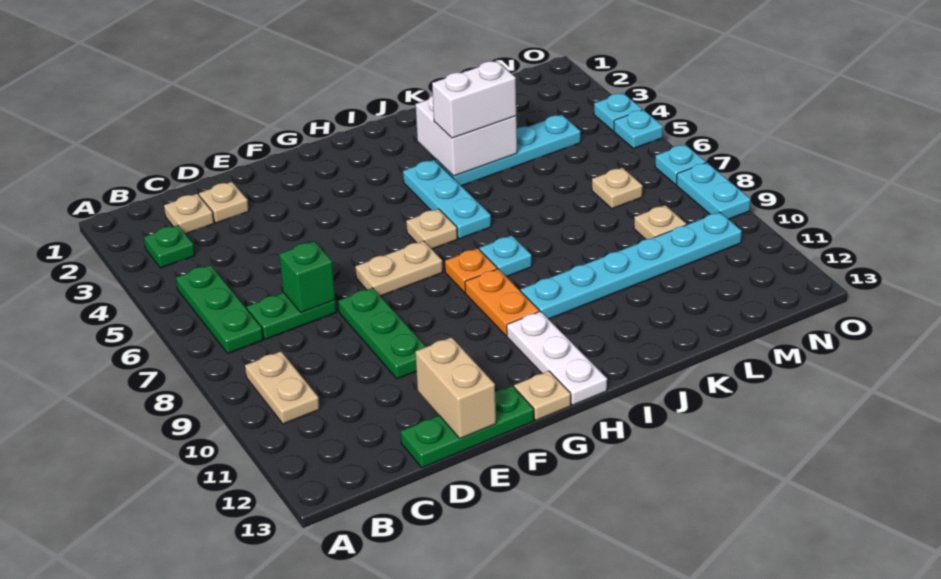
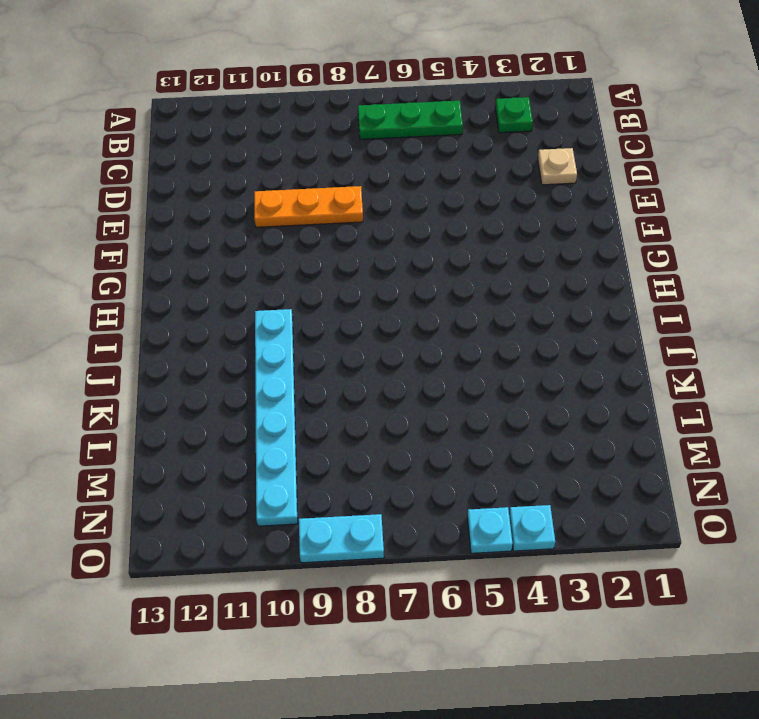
orange 1x3 plate [254,186,363,227] -> green 1x3 plate [338,288,426,379]
none -> tan 1x2 plate [245,352,320,424]
none -> tan 1x1 plate [164,194,214,234]
none -> green 1x2 plate [247,293,337,339]

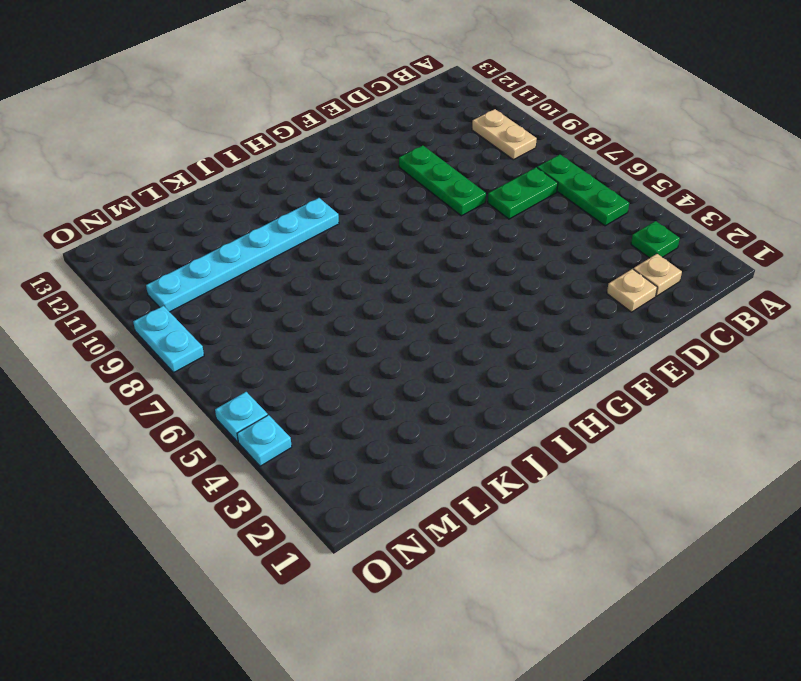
none -> green 1x3 plate [401,386,534,468]
none -> tan 1x2 plate [355,241,443,296]
none -> tan 1x1 plate [514,371,571,420]

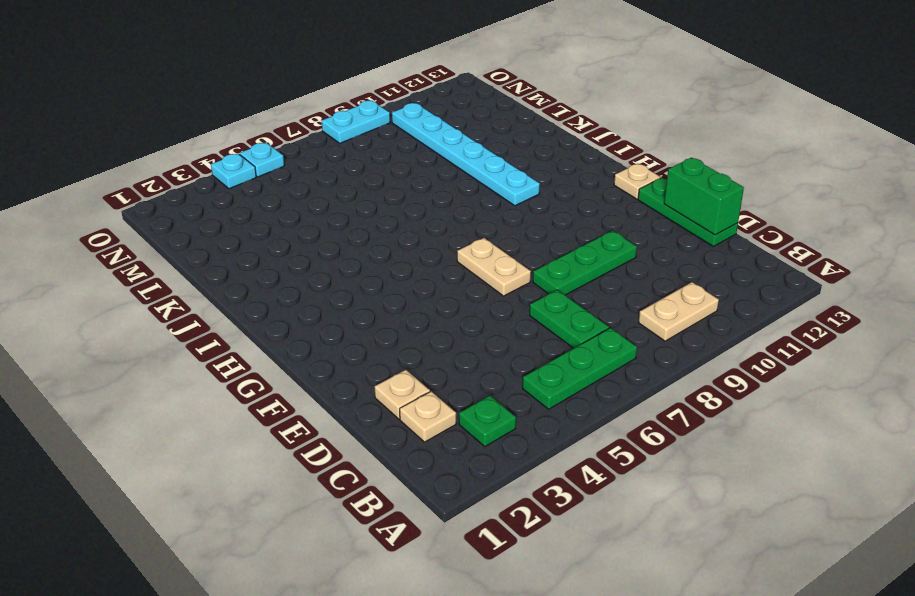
green 1x2 brick [664,158,744,235] -> tan 1x2 brick [415,337,496,438]
none -> tan 1x1 plate [406,209,457,249]
none -> orange 1x1 plate [445,248,497,293]
none -> orange 1x2 plate [465,269,539,336]

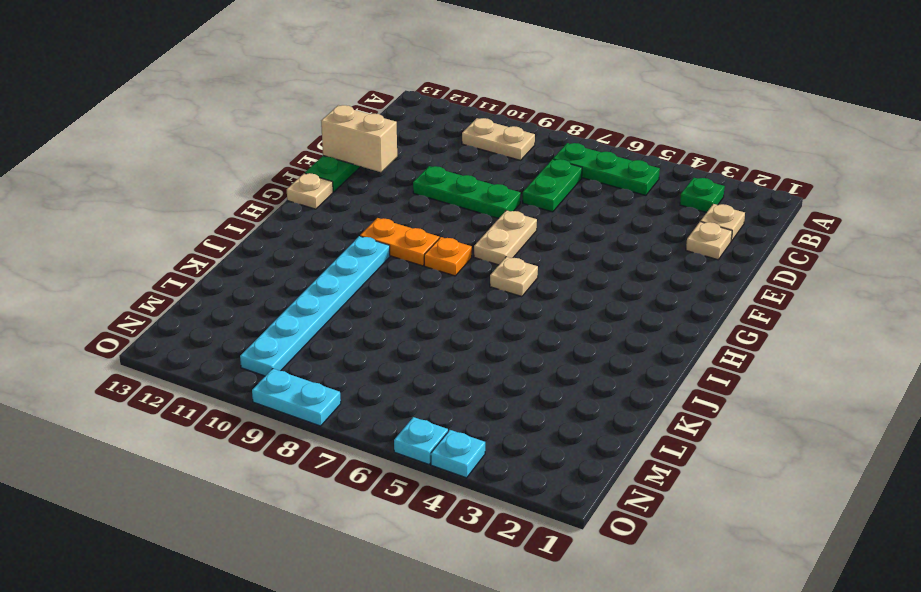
none -> white 1x3 plate [507,311,607,405]
none -> cyan 1x3 plate [403,160,491,239]
none -> cyan 1x1 plate [479,236,532,277]

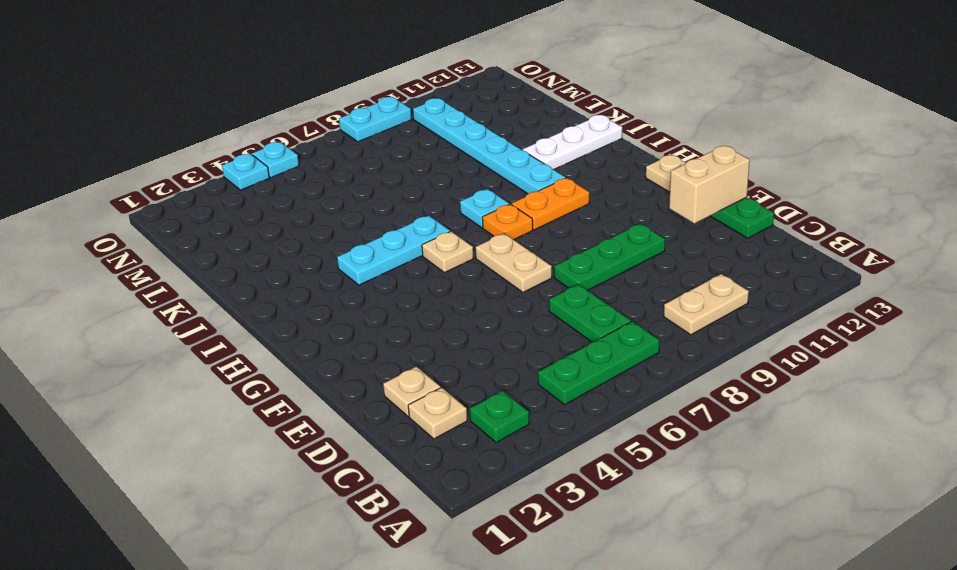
white 1x3 plate [523,115,622,170] -> white 1x3 plate moved to [507,311,607,405]
none -> cyan 1x4 plate [436,115,581,186]
none -> tan 1x1 plate [592,168,643,209]
none -> tan 1x1 plate [634,205,686,239]

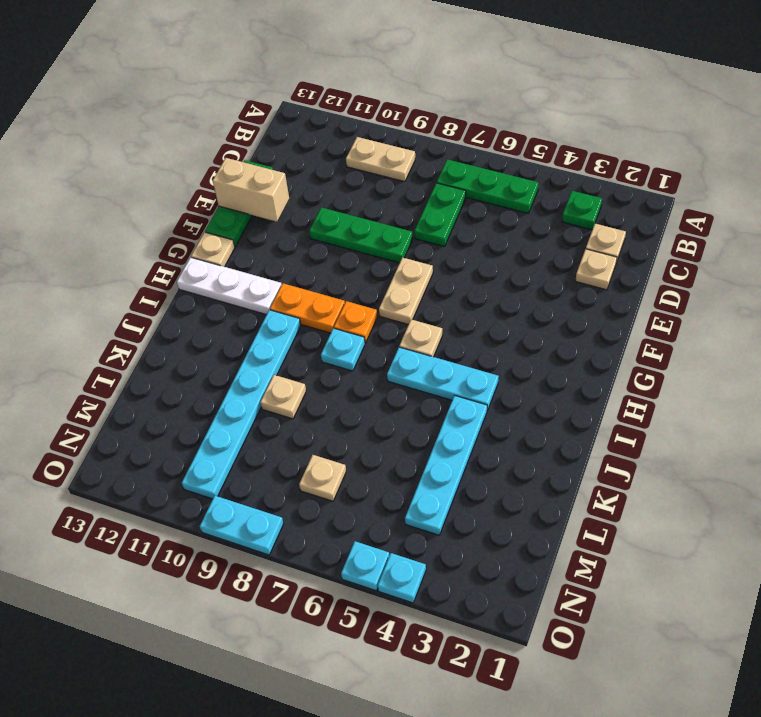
tan 1x1 plate [260,375,306,419] -> tan 1x1 plate moved to [634,205,686,239]
none -> cyan 1x1 plate [655,145,706,185]
none -> green 1x1 brick [279,241,336,313]
none -> white 2x2 brick [416,96,517,176]

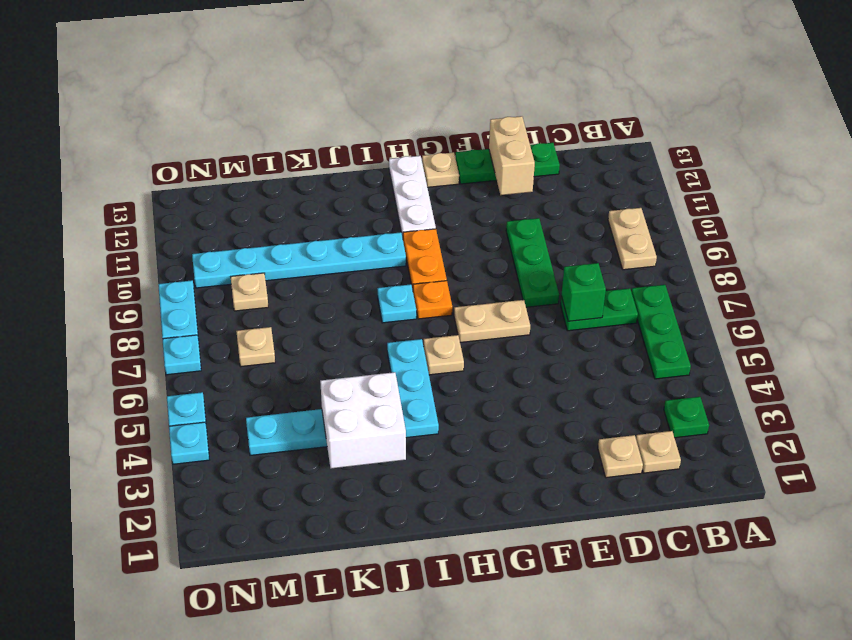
none -> white 1x2 brick [432,61,516,138]

